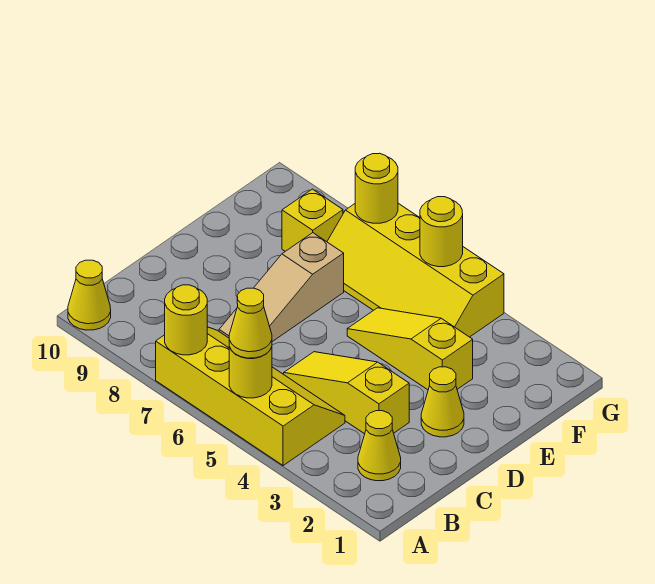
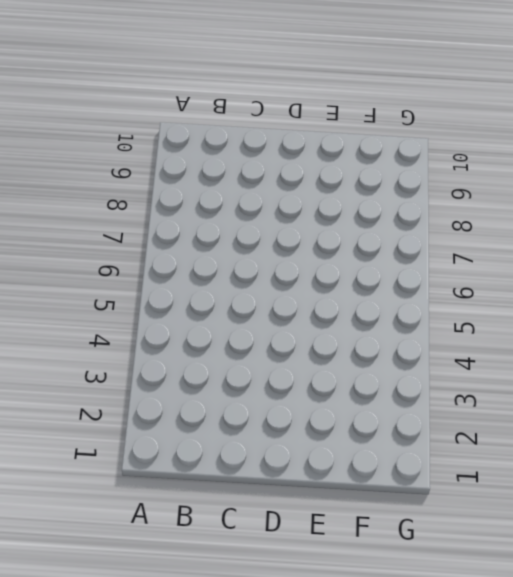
none -> yellow 2x4 slope [156,327,345,466]
none -> yellow 1x1 cone [68,260,111,330]
none -> yellow 1x1 cone [358,411,401,481]

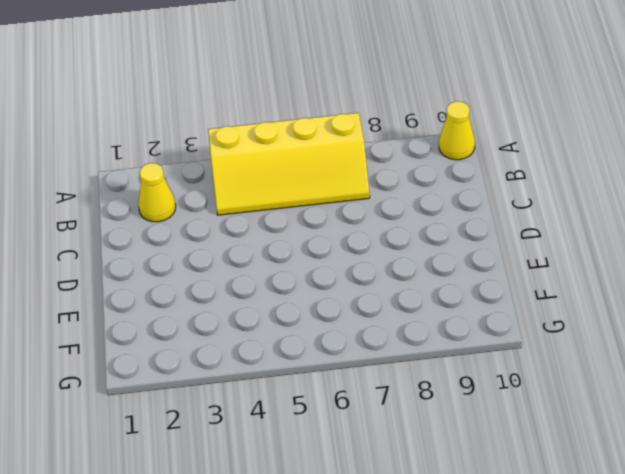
none -> yellow 1x3 slope [284,352,409,434]
none -> tan 1x3 slope [219,233,344,342]
none -> yellow 1x1 cone [421,367,464,437]

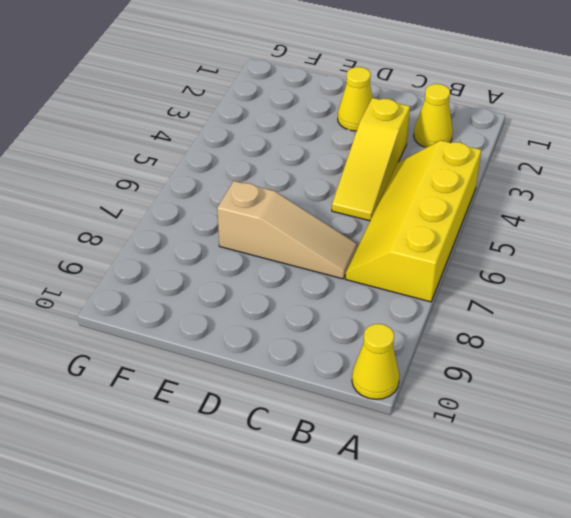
none -> yellow 1x3 slope [347,308,473,390]
none -> yellow 2x4 slope [327,203,504,337]
none -> yellow 1x1 brick [282,189,343,251]

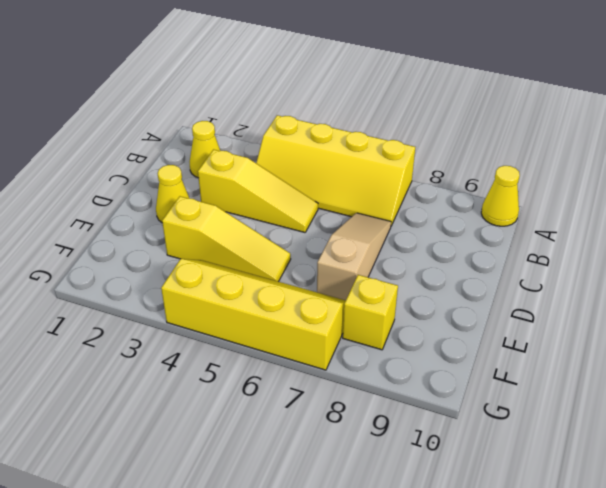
none -> yellow 1x1 round brick [229,347,272,398]
none -> yellow 1x1 round brick [165,285,207,355]
none -> yellow 1x1 round brick [420,197,463,267]

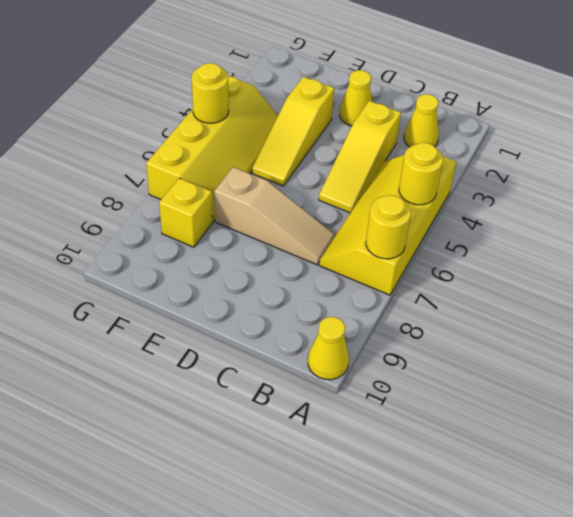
none -> yellow 1x1 round brick [355,153,398,223]
none -> yellow 1x1 cone [229,288,272,358]

